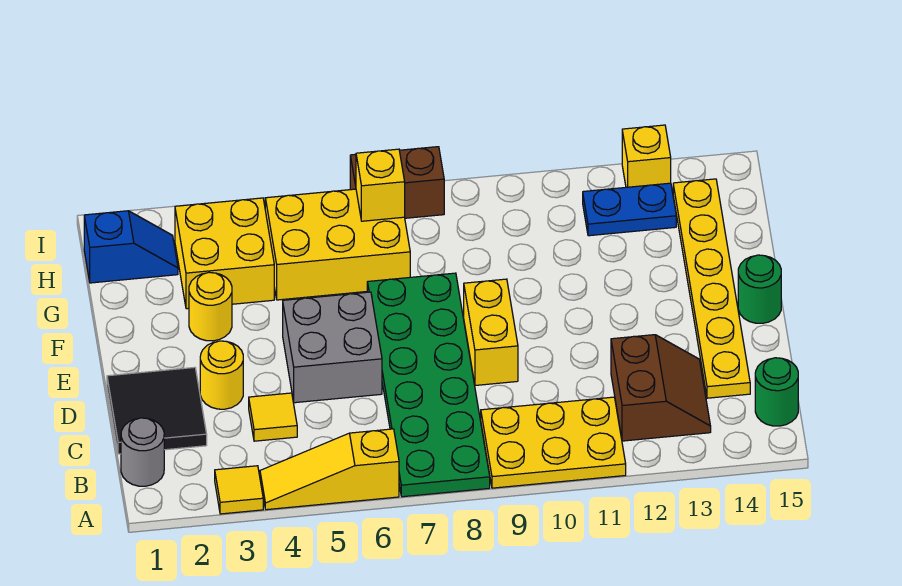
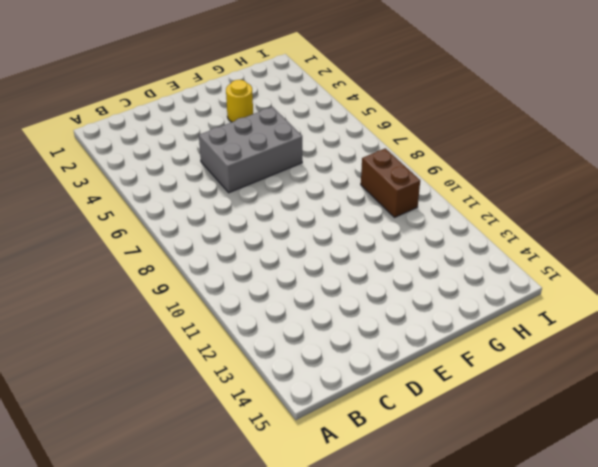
grey 2x3 brick [199,107,302,193] -> grey 2x2 brick [283,292,382,403]
brown 1x2 brick [361,148,420,217] -> brown 1x2 brick moved to [350,147,444,218]
none -> yellow 1x1 tile [215,466,263,514]
none -> yellow 1x3 slope [260,429,399,510]
none -> green 2x6 plate [367,273,490,497]

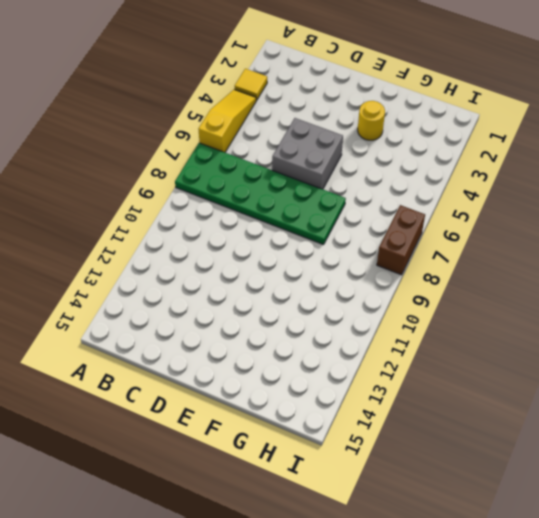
none -> yellow 2x3 plate [481,397,626,488]
none -> grey 1x1 round brick [121,418,164,486]
none -> brown 2x2 slope [611,335,711,441]

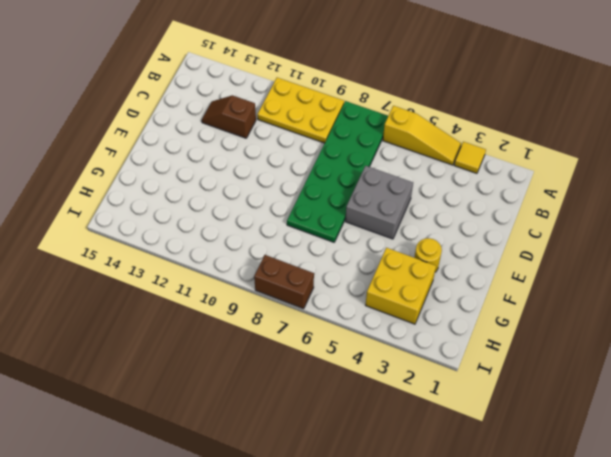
brown 1x2 slope [202,95,256,138] -> brown 2x2 slope [611,335,711,441]
none -> grey 1x1 round brick [121,418,164,486]
none -> green 1x1 round brick [755,358,798,426]
none -> black 2x2 tile [107,367,207,454]

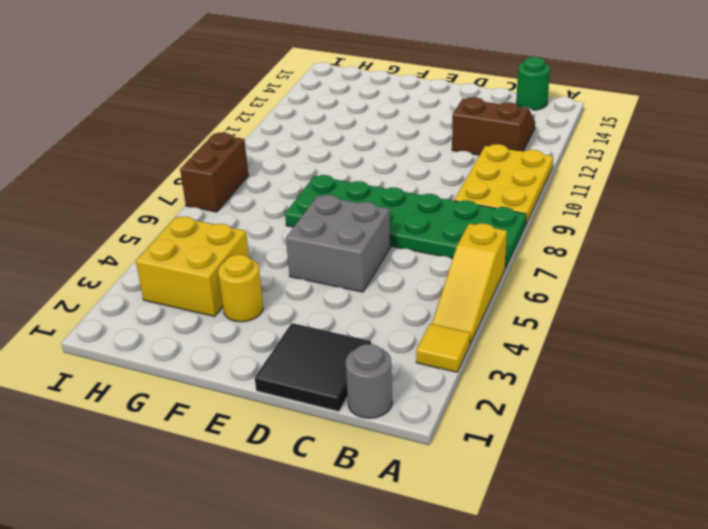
none -> yellow 1x1 tile [249,393,297,441]
none -> yellow 1x6 plate [673,179,750,398]
none -> yellow 1x1 round brick [200,341,243,409]

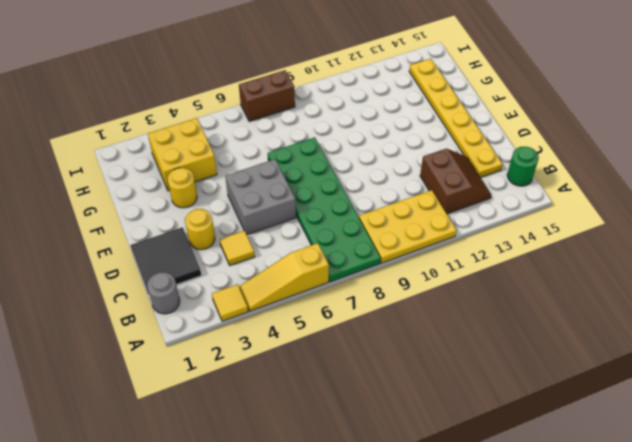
none -> yellow 1x2 brick [464,279,518,385]
none -> green 1x1 round brick [738,255,781,323]
none -> yellow 2x3 brick [265,189,410,300]

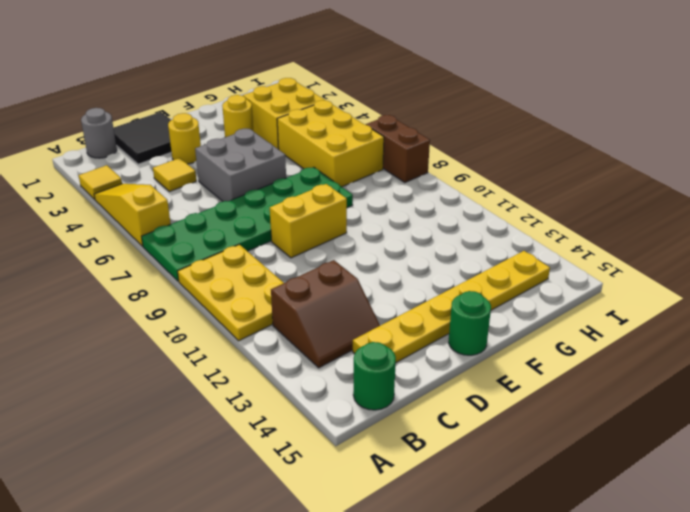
none -> blue 1x2 slope [84,211,178,283]
none -> blue 1x2 plate [583,183,676,236]
none -> yellow 1x1 brick [622,125,671,187]

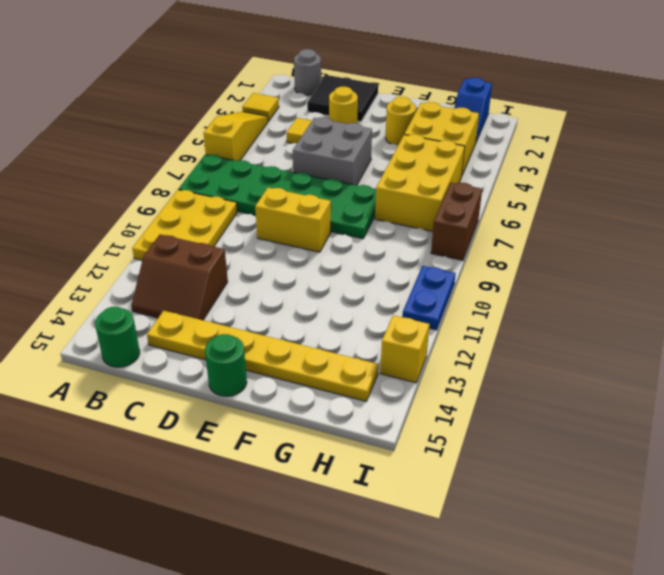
blue 1x2 plate [403,266,456,330] -> blue 1x2 plate moved to [583,183,676,236]
none -> yellow 1x1 brick [356,149,405,221]

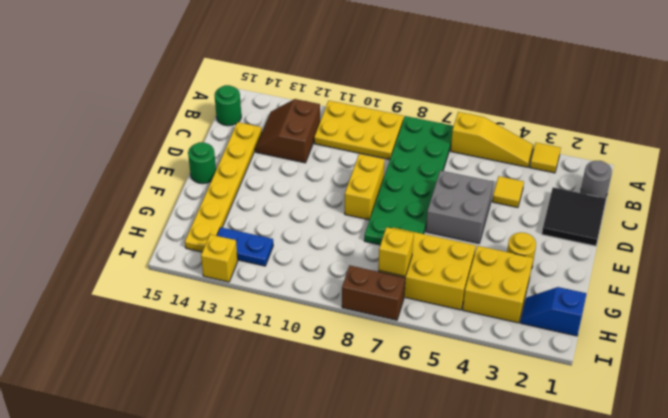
none -> yellow 1x1 round brick [200,341,243,409]

